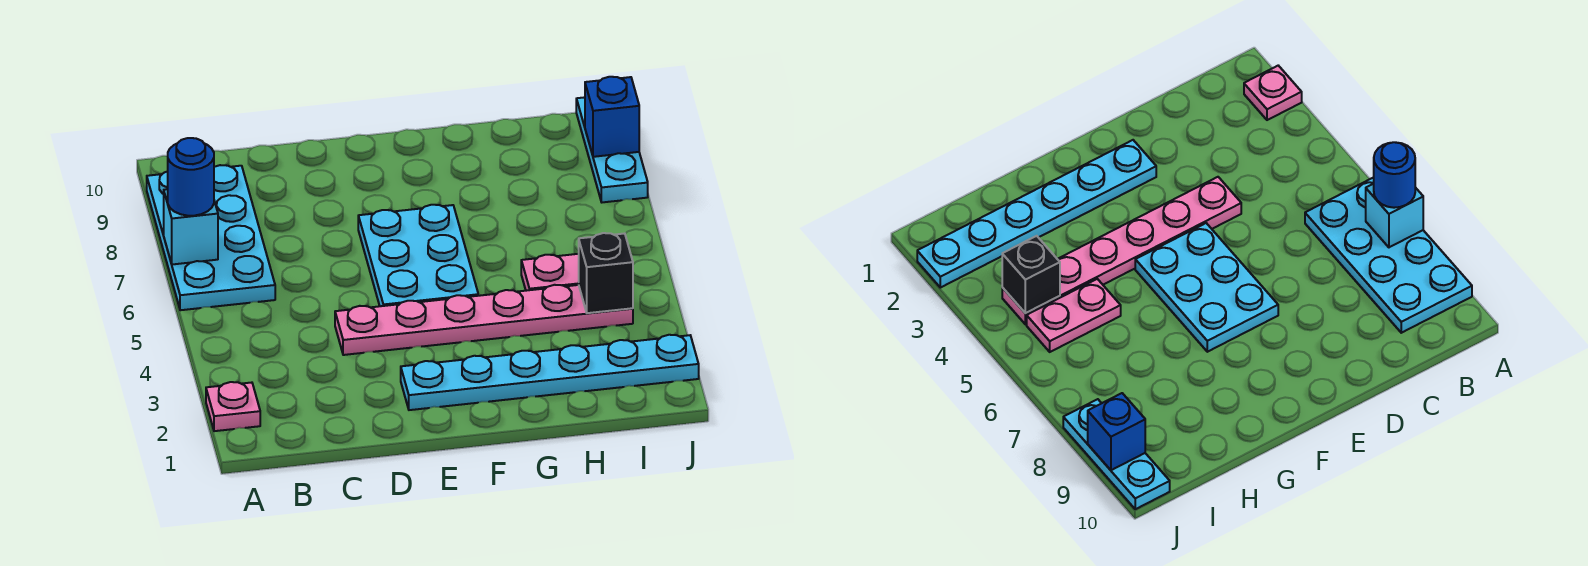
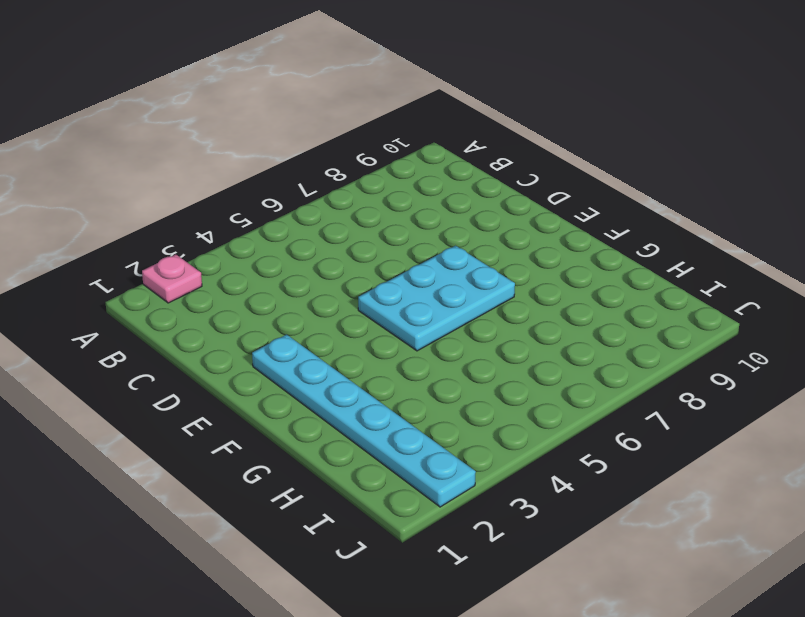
none -> cyan 2x4 plate [147,165,275,310]
none -> pink 1x6 plate [335,285,633,355]

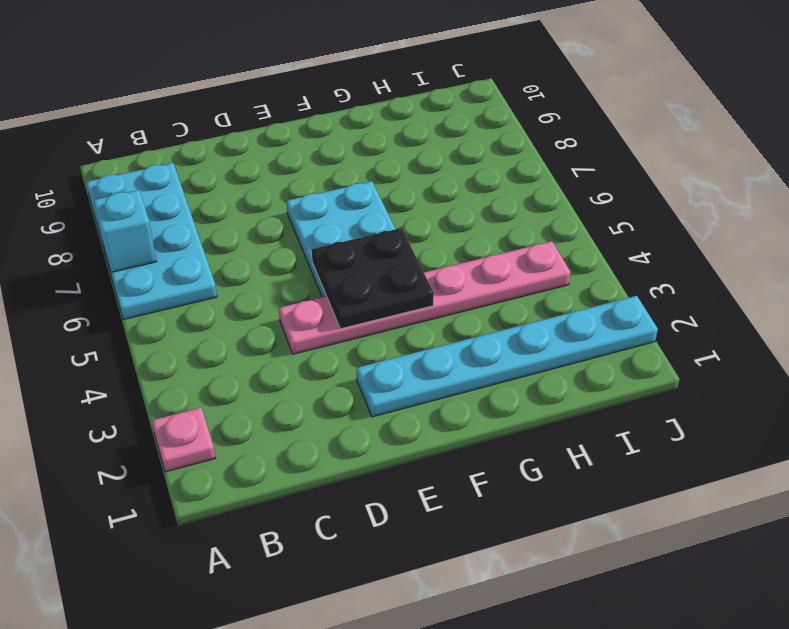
black 2x2 plate [312,228,434,329] -> none
none -> pink 1x2 plate [521,254,579,291]
none -> cyan 1x3 plate [576,97,648,202]

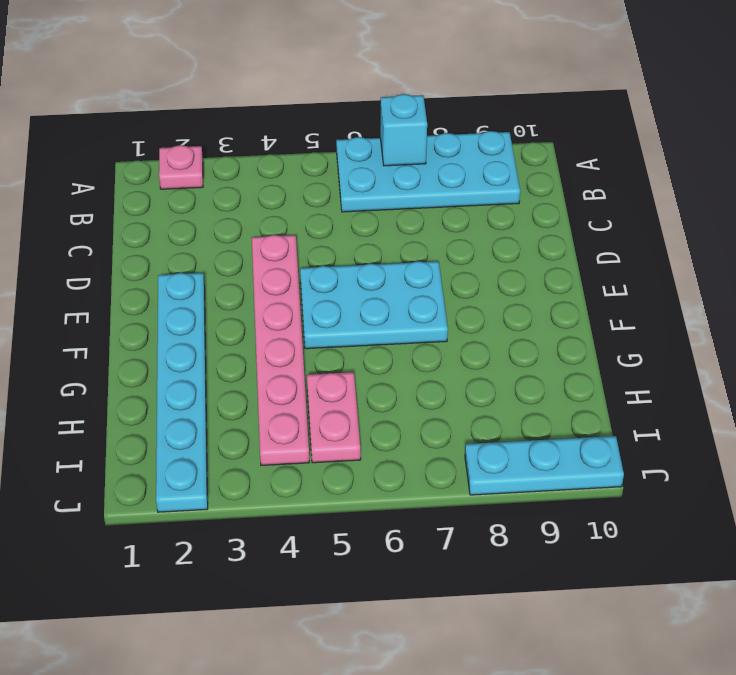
none -> black 1x1 brick [579,233,633,313]
none -> blue 1x1 brick [585,77,639,157]

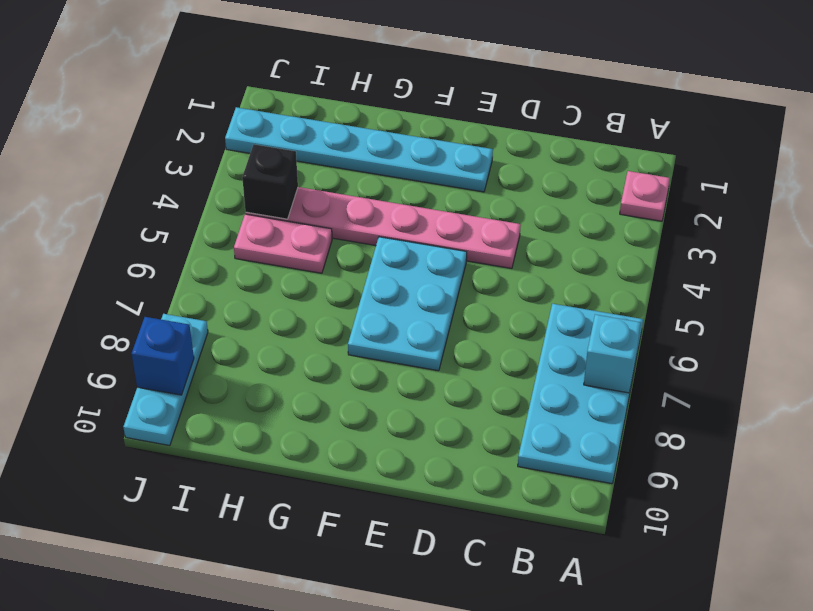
none -> blue 1x1 round brick [168,138,214,216]

